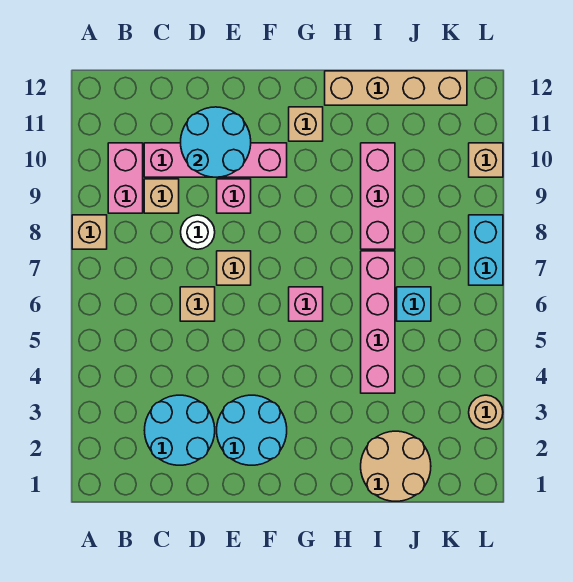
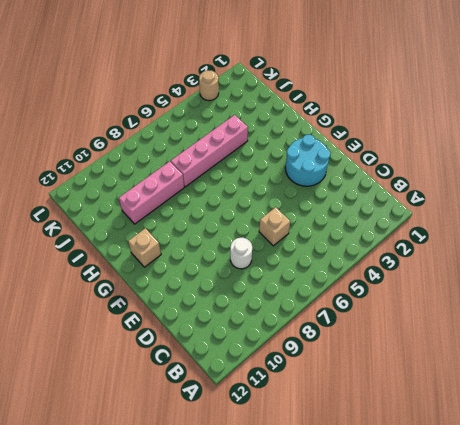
none -> tan 1x1 brick [72,215,107,249]
none -> pink 1x2 brick [108,143,143,213]
none -> cyan 2x2 round brick [144,395,215,465]

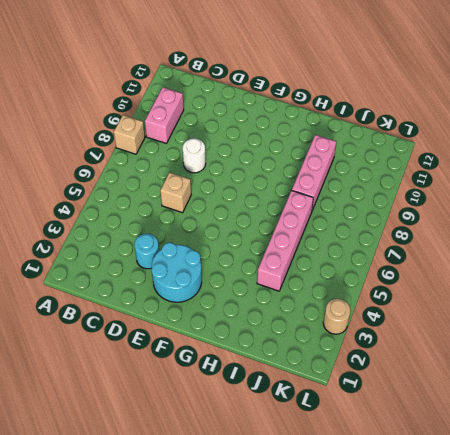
cyan 1x1 round brick [134,234,159,269] -> cyan 2x2 round brick [144,395,215,465]
none -> tan 1x1 brick [144,179,179,213]
none -> pink 1x4 brick [144,143,287,177]
none -> tan 1x1 brick [217,251,251,285]

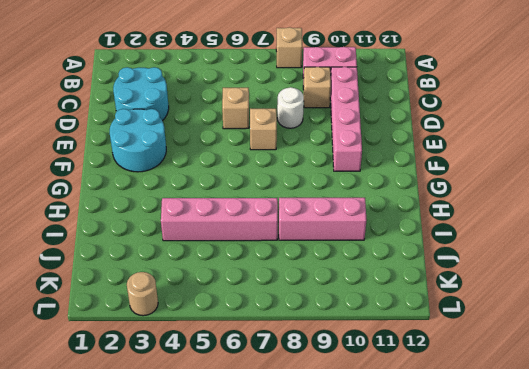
none -> pink 1x1 brick [217,179,251,213]
none -> pink 1x1 brick [289,287,323,321]
none -> tan 1x1 brick [289,107,323,141]

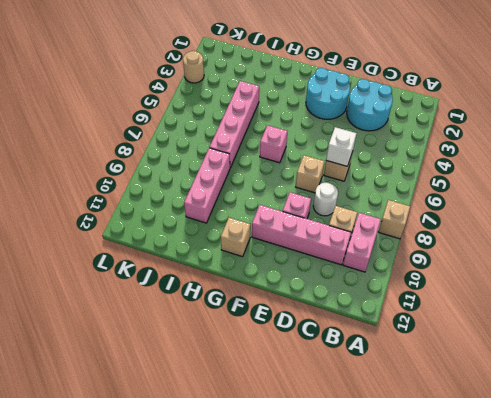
white 1x1 brick [326,127,357,166] -> none
none -> tan 1x4 brick [325,71,467,105]
none -> tan 2x2 round brick [361,431,431,501]
none -> cyan 1x1 brick [397,287,431,321]

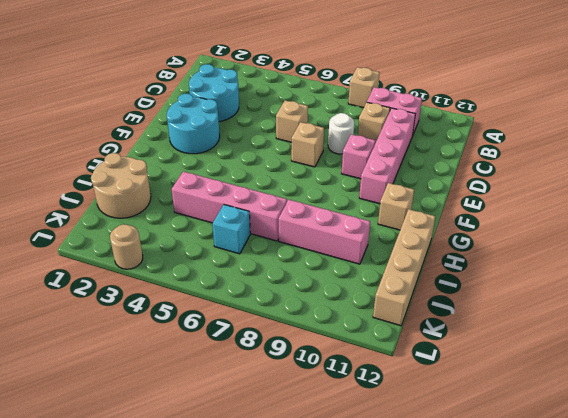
none -> pink 1x1 brick [289,287,323,321]
none -> cyan 1x2 brick [469,215,503,285]
none -> tan 1x1 brick [469,143,503,177]

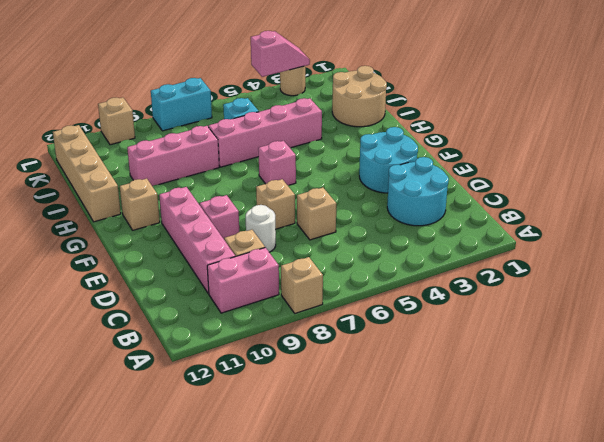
pink 1x2 slope [251,31,310,77] -> none
none -> cyan 2x2 round brick [181,107,251,177]

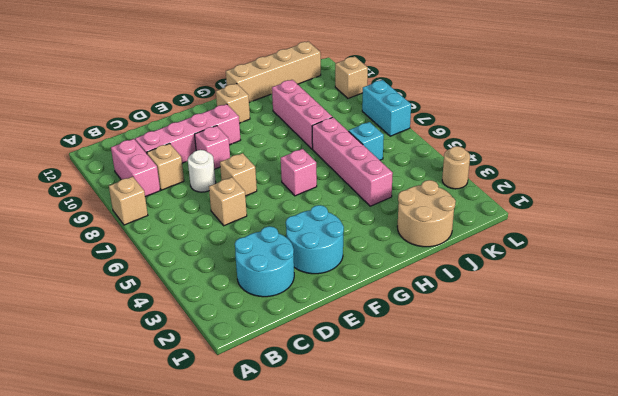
none -> cyan 2x2 round brick [181,107,251,177]

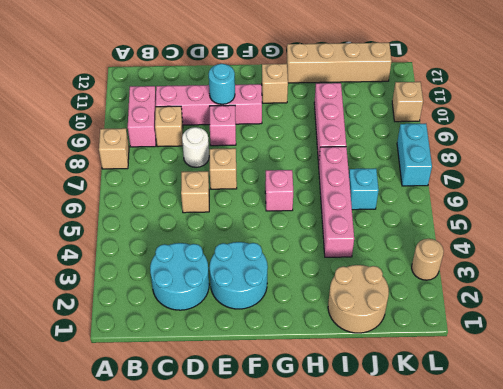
cyan 1x1 round brick [209,64,235,104] -> cyan 2x2 round brick [181,107,251,177]

